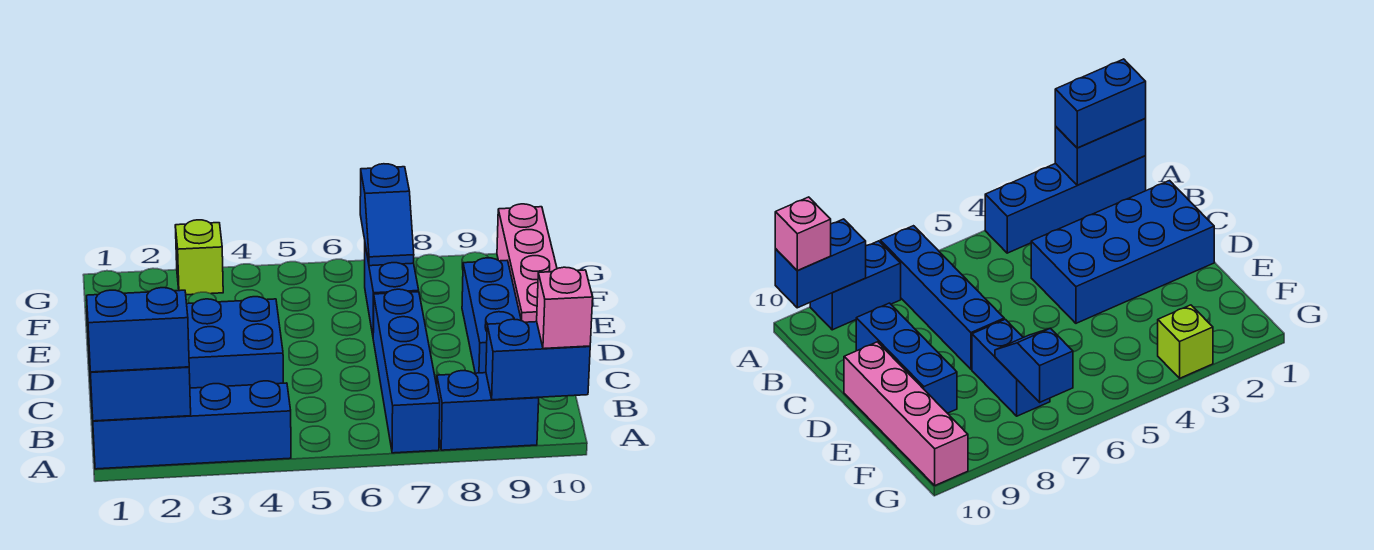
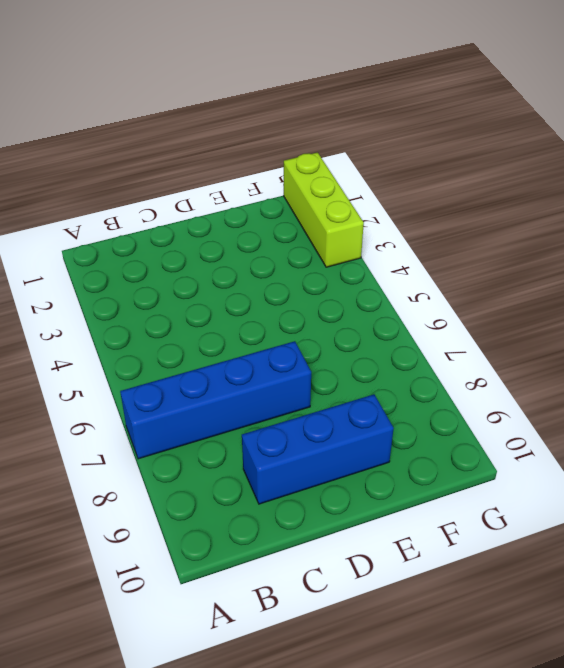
lime 1x3 brick [284,152,364,267] -> lime 1x1 brick [175,220,223,295]
none -> blue 1x4 brick [92,381,291,469]
none -> blue 1x2 brick [437,371,539,450]
none -> blue 2x4 brick [87,297,283,401]

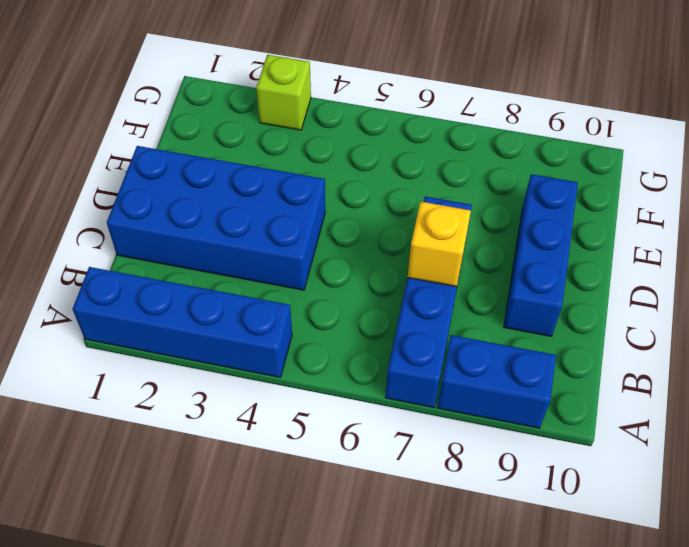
yellow 1x1 brick [408,202,471,287] -> none
none -> pink 1x4 brick [497,204,557,322]
none -> blue 1x2 brick [365,245,419,335]
none -> blue 1x2 brick [89,355,191,421]

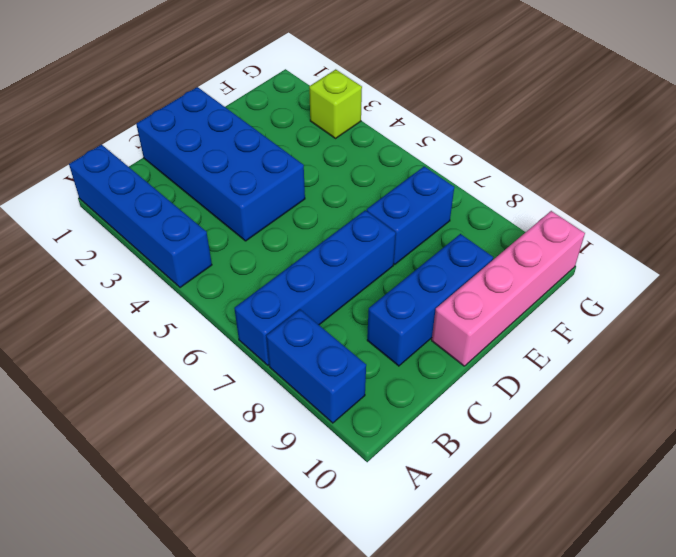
none -> blue 1x2 brick [89,355,191,421]
none -> blue 1x2 brick [486,319,590,400]
none -> blue 1x2 slope [360,164,414,266]

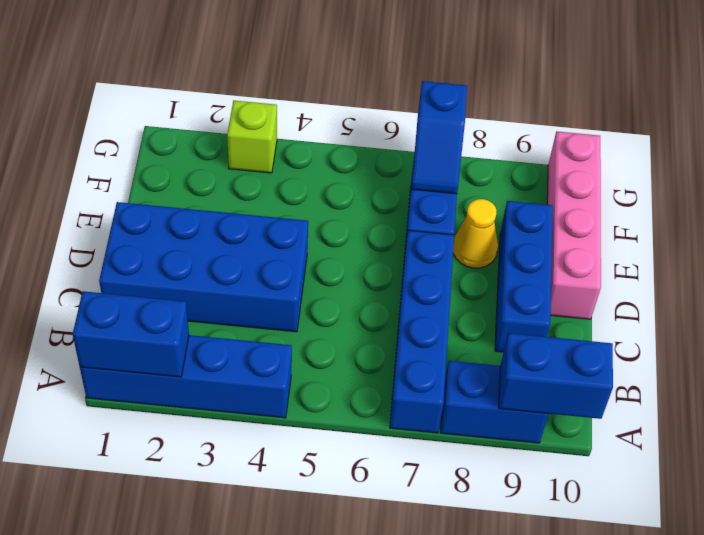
yellow 1x1 cone [453,199,498,268] -> none
none -> blue 1x2 brick [87,288,189,372]
none -> pink 1x1 brick [537,267,593,349]

